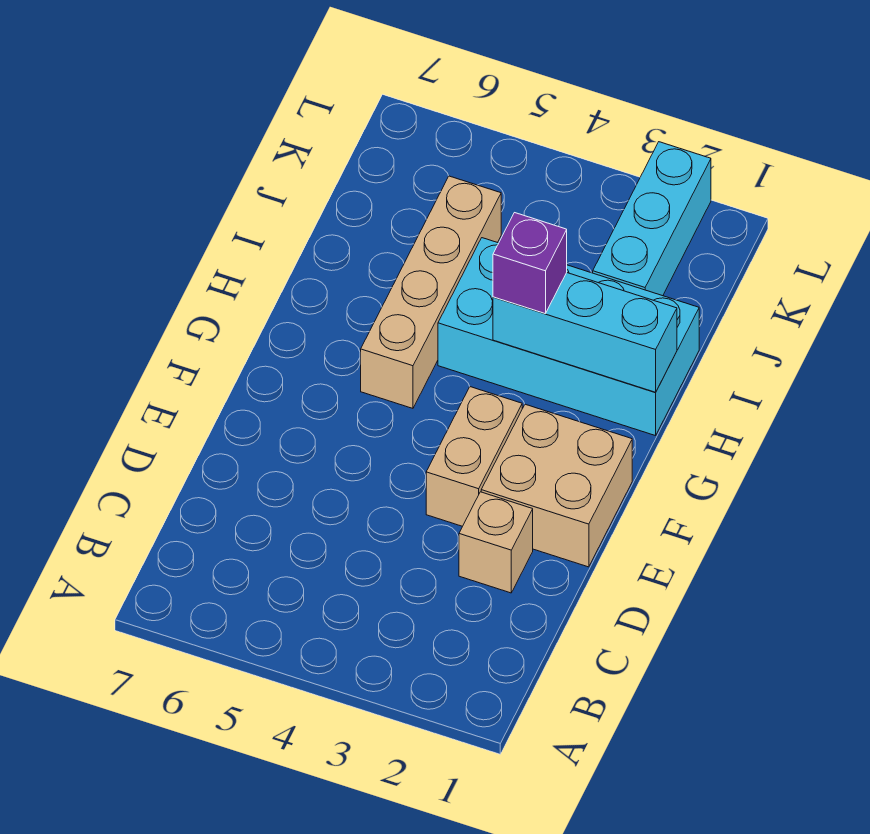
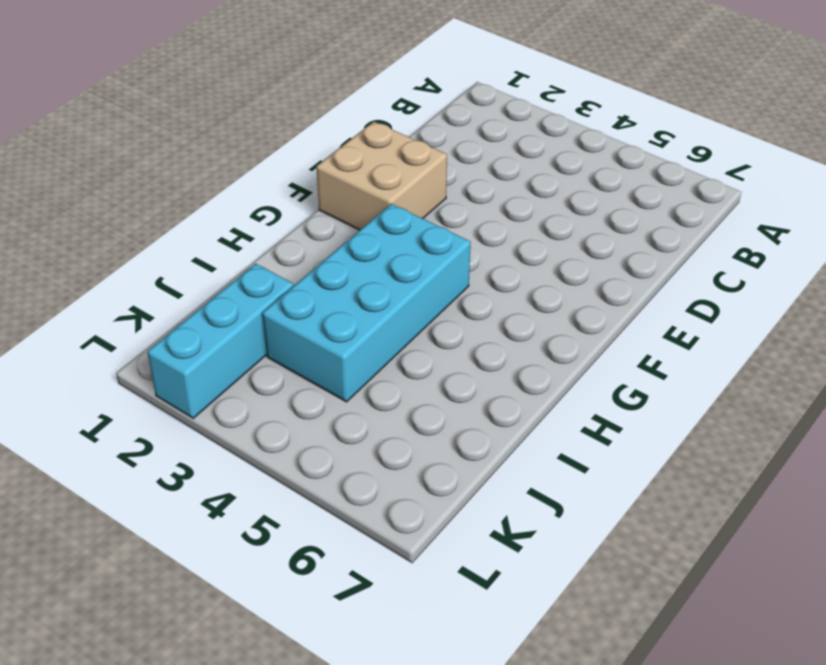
cyan 2x4 brick [262,204,471,402] -> cyan 2x4 brick turned to [438,238,699,436]
none -> tan 1x1 brick [459,492,533,593]
none -> tan 1x2 brick [426,387,522,526]

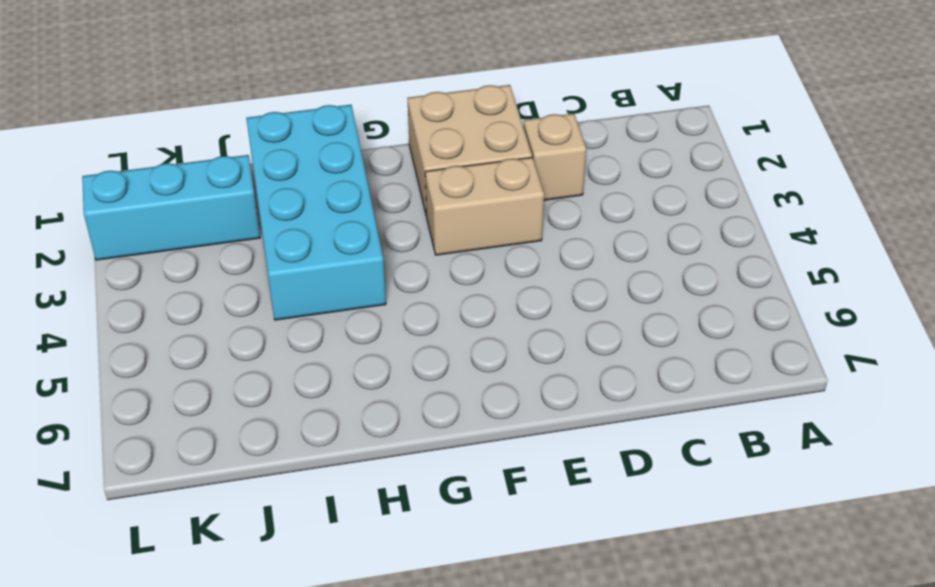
none -> tan 1x4 brick [361,176,501,408]
none -> cyan 1x3 brick [493,273,677,392]

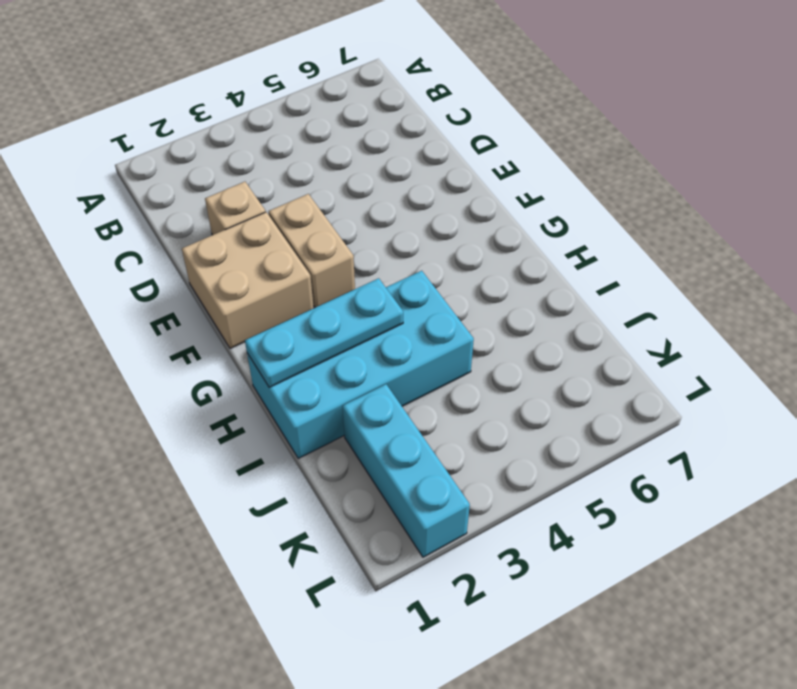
cyan 1x3 plate [245,278,403,387] -> cyan 1x3 brick [493,273,677,392]
none -> tan 1x4 brick [361,176,501,408]
none -> purple 1x1 brick [493,213,567,314]

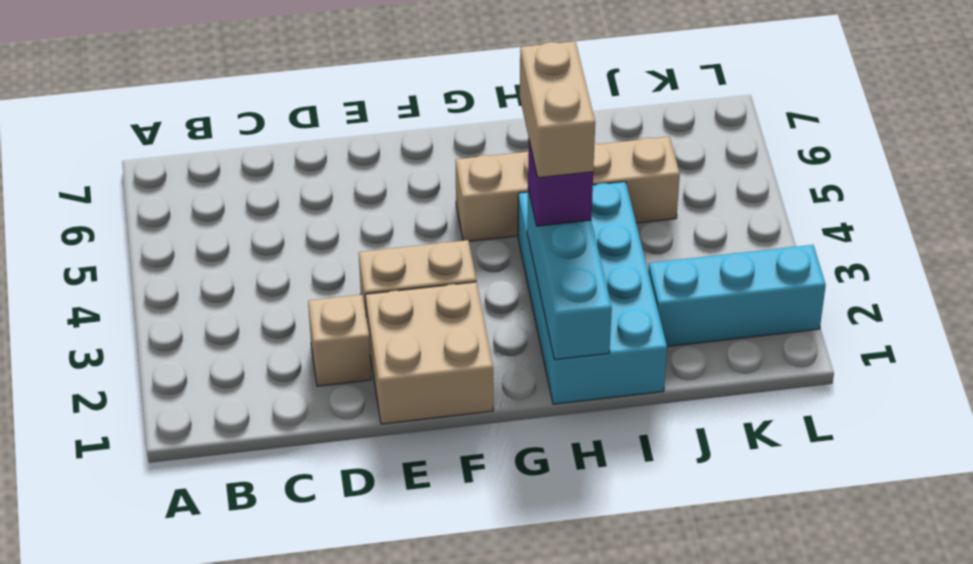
tan 1x2 brick [520,42,595,178] -> none

